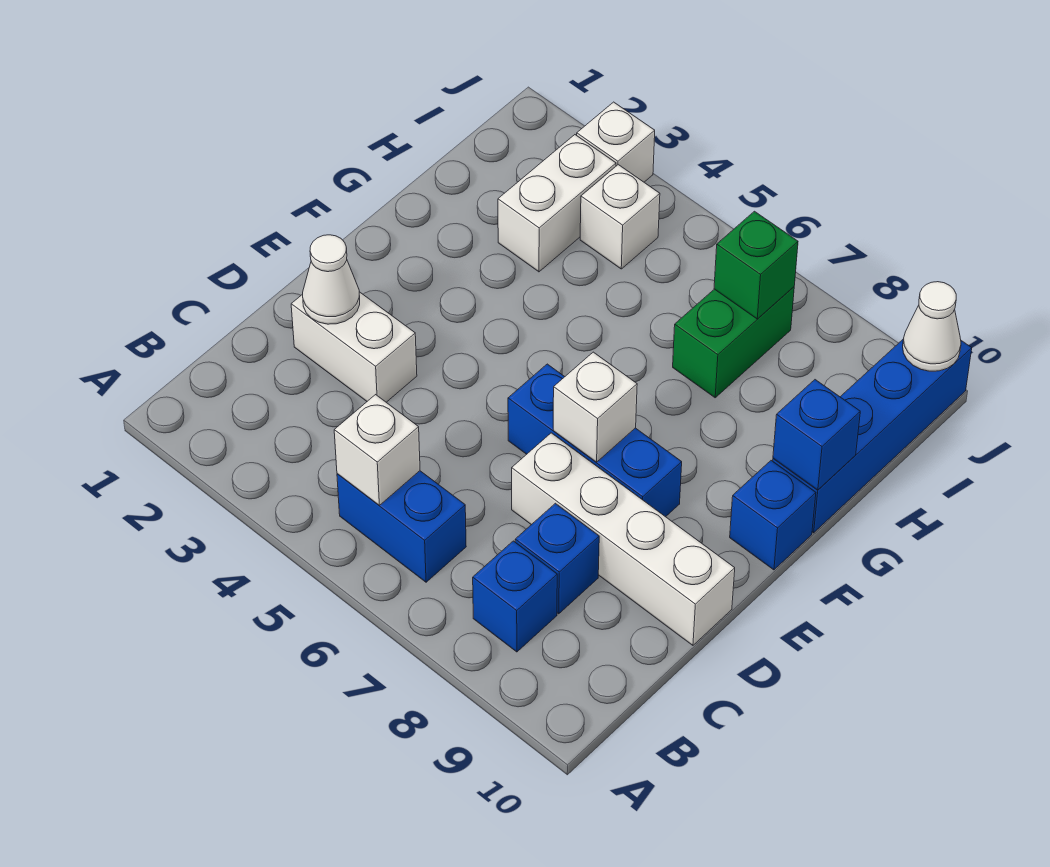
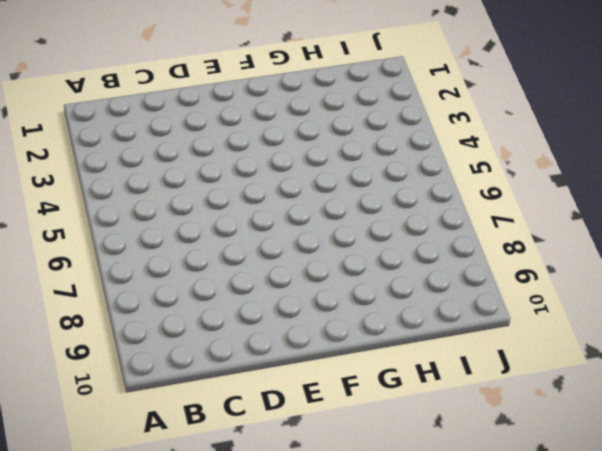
none -> blue 1x2 brick [337,471,466,582]
none -> blue 1x1 brick [473,541,557,652]
none -> blue 1x1 brick [515,503,599,614]

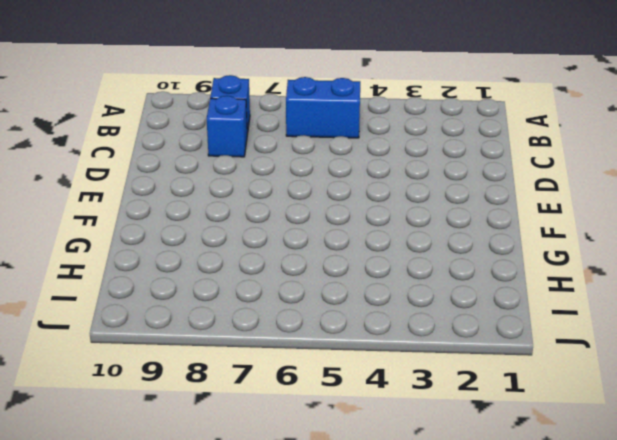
none -> white 1x2 brick [291,292,417,402]
none -> white 1x4 brick [512,433,735,645]
none -> blue 1x3 brick [508,364,682,517]

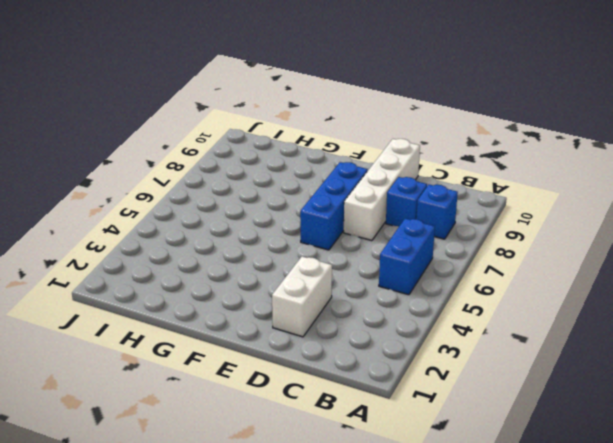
none -> blue 1x1 brick [730,461,816,570]
none -> blue 1x4 brick [773,340,972,533]
none -> white 1x2 brick [498,135,616,272]

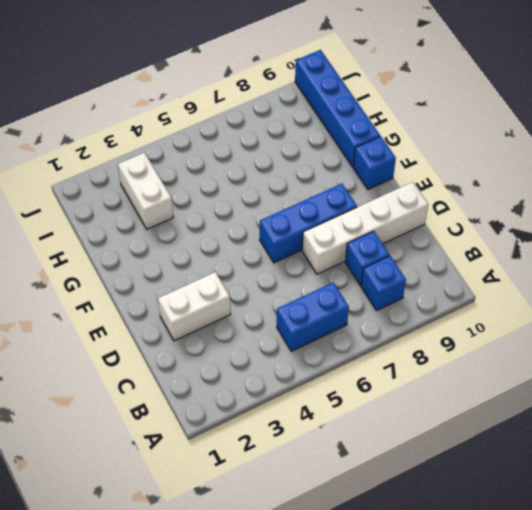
none -> green 1x2 brick [673,287,794,398]
none -> white 1x1 brick [580,165,660,269]
none -> white 1x1 brick [577,102,655,182]

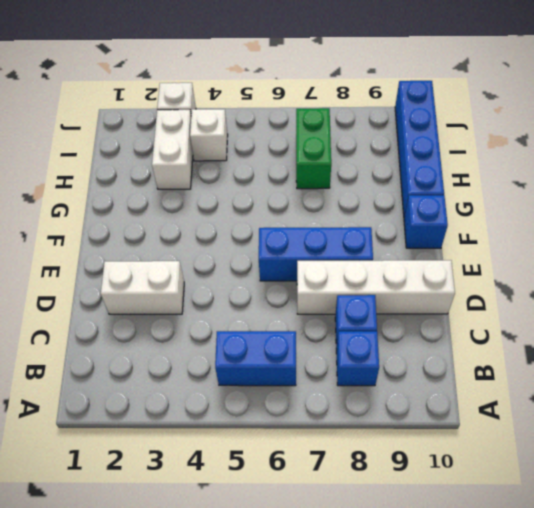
none -> white 1x1 brick [334,395,420,505]
none -> white 1x1 cone [303,235,360,324]
none -> white 1x1 brick [553,352,637,462]

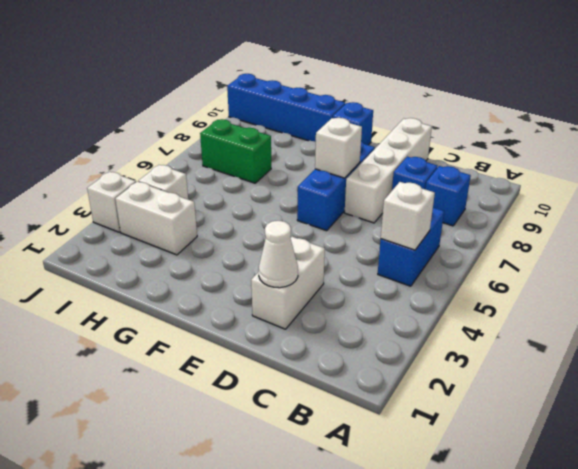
none -> blue 1x1 brick [773,380,860,490]
none -> green 1x1 brick [714,211,798,319]
none -> white 1x1 cone [903,282,961,371]

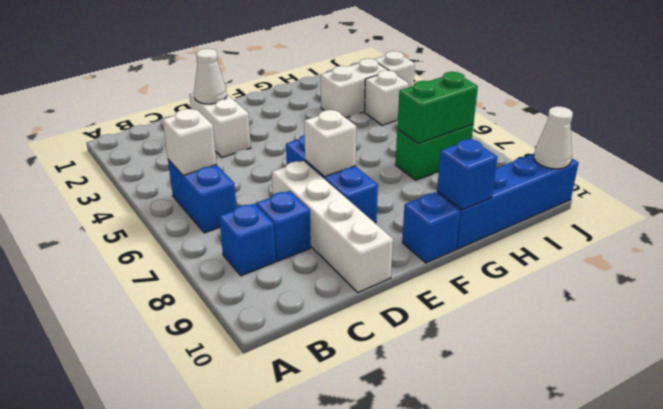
green 1x2 brick [397,72,478,143] -> green 1x1 brick [714,211,798,319]

